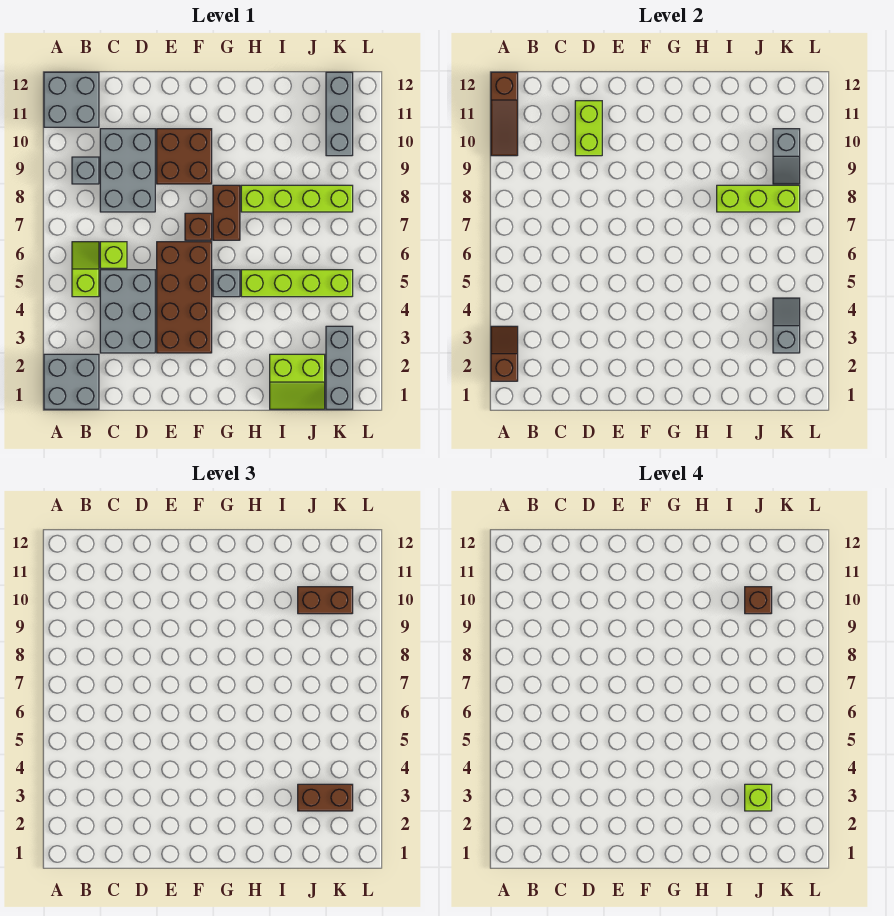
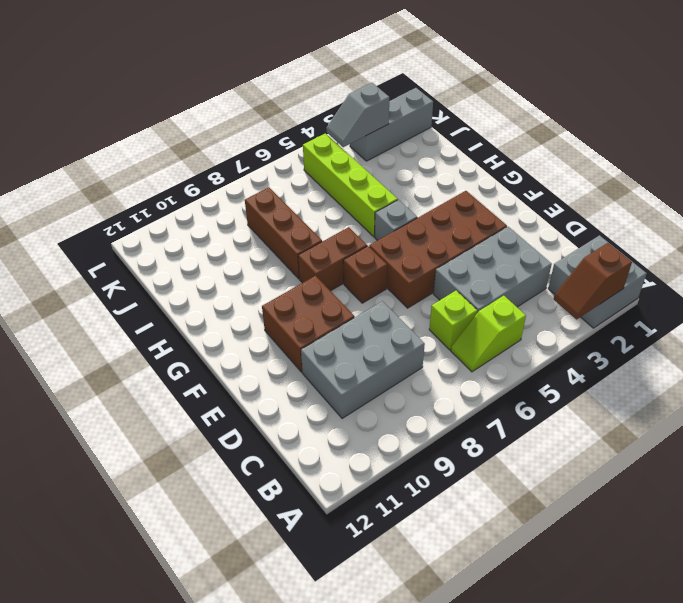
brown 1x3 brick [245,187,322,279] -> lime 1x4 brick [241,185,353,212]
none -> grey 2x2 brick [44,72,99,127]
none -> grey 1x1 brick [72,157,99,184]
none -> lime 2x2 slope [270,354,325,409]

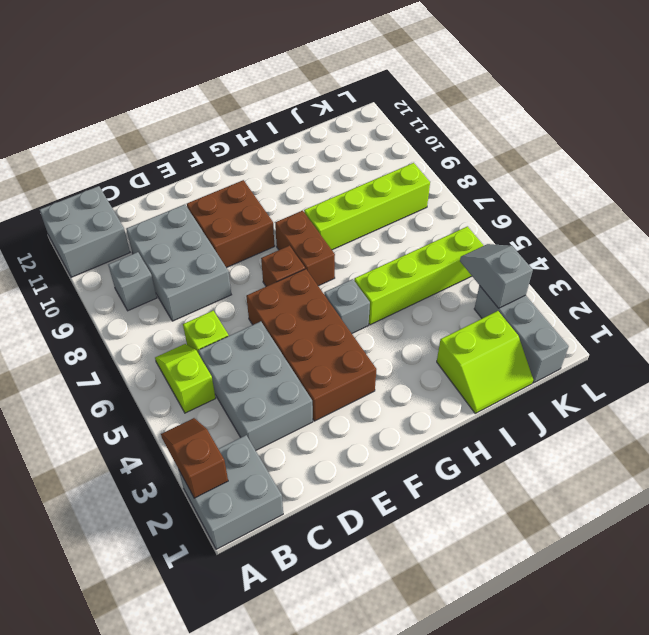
none -> grey 1x3 brick [326,72,353,156]
none -> brown 1x3 slope [491,72,518,156]
none -> lime 1x2 brick [575,101,602,156]

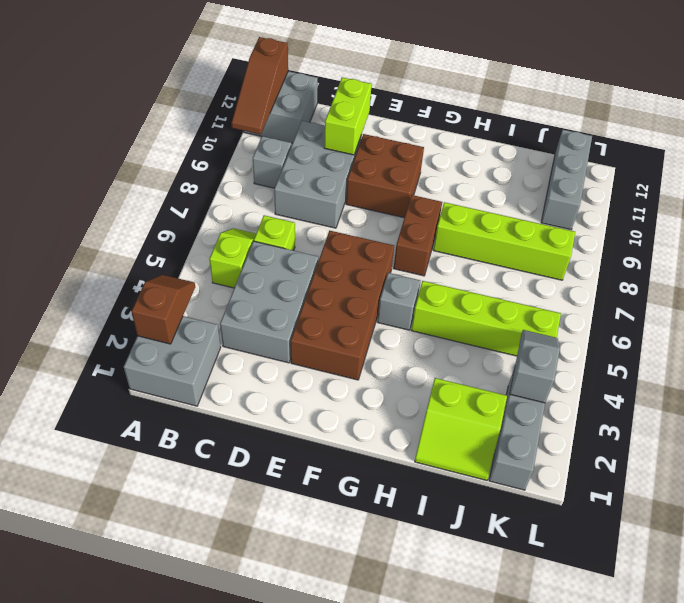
none -> brown 1x1 brick [185,213,212,240]
none -> lime 1x3 brick [717,185,800,212]
none -> grey 1x2 slope [773,129,800,184]

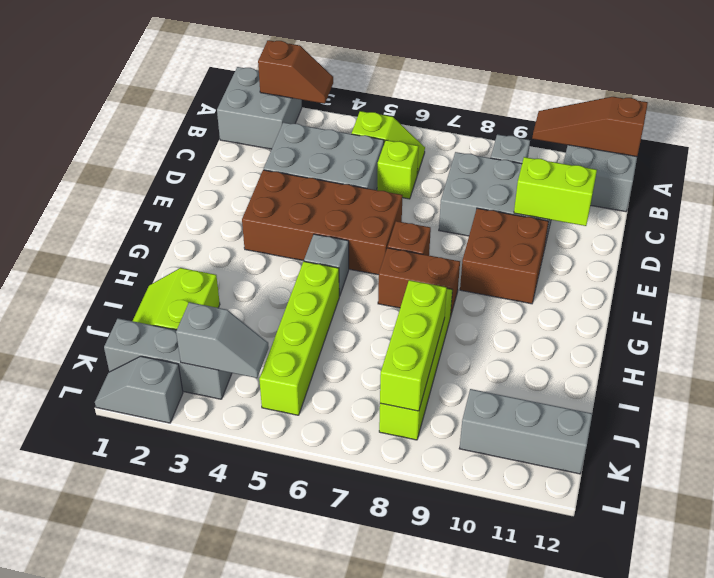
grey 1x2 slope [95,356,183,423] -> grey 1x2 slope moved to [773,129,800,184]
none -> brown 1x2 brick [298,784,353,811]
none -> brown 1x2 brick [298,587,353,614]
none -> lime 1x1 brick [745,784,772,811]

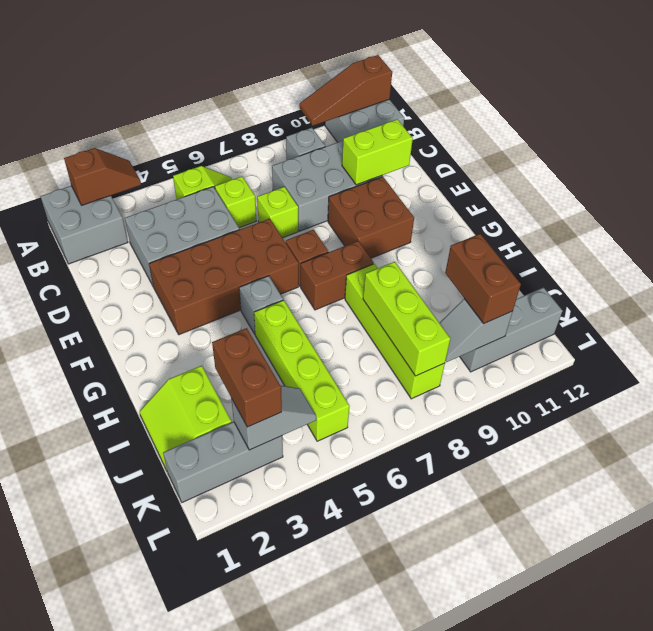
lime 1x1 brick [257,187,298,238] -> lime 1x1 brick moved to [745,784,772,811]
none -> brown 1x1 brick [745,587,772,614]

